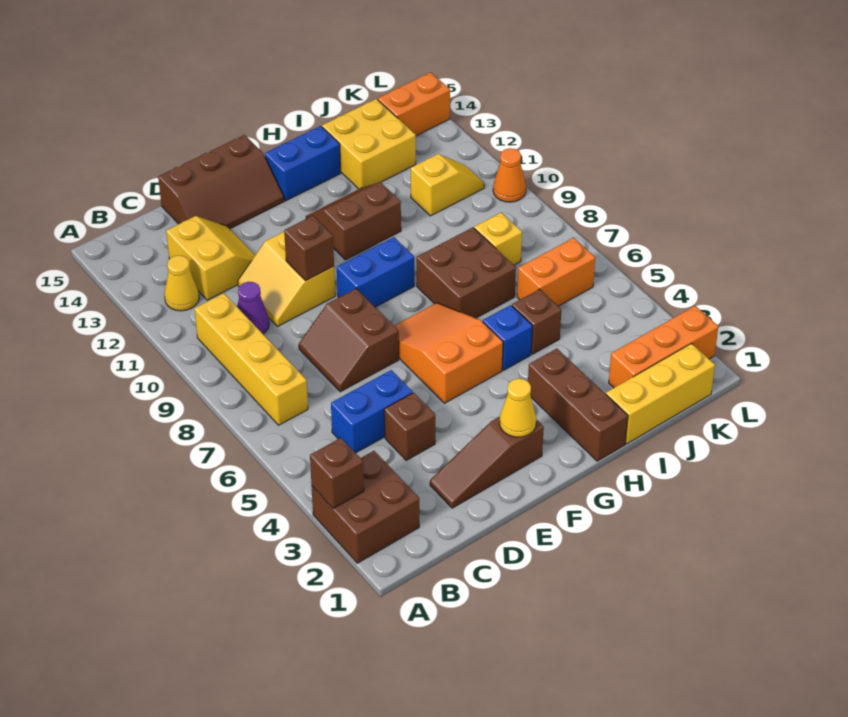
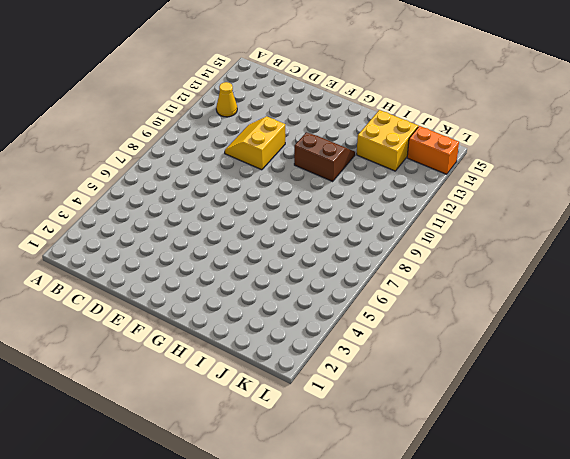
none -> brown 2x2 brick [312,451,419,563]
none -> yellow 1x4 brick [194,293,308,425]
none -> blue 1x2 brick [331,370,413,453]
none -> purple 1x1 cone [237,282,269,334]

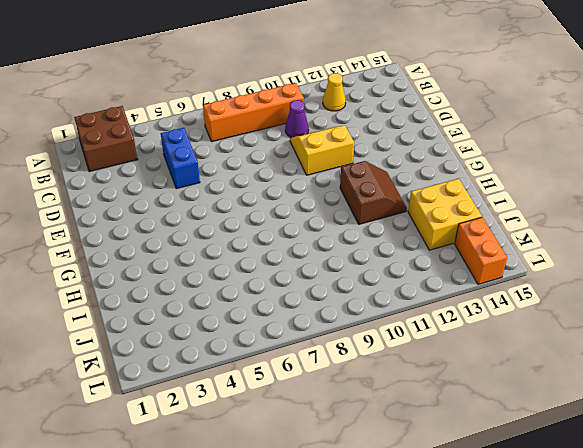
orange 1x4 brick [203,83,304,141] -> yellow 1x4 brick [194,293,308,425]
none -> yellow 2x2 slope [166,216,255,300]
none -> brown 1x3 slope [430,417,544,508]
none -> brown 1x1 brick [384,393,435,460]
none -> brown 2x2 slope [299,289,399,392]

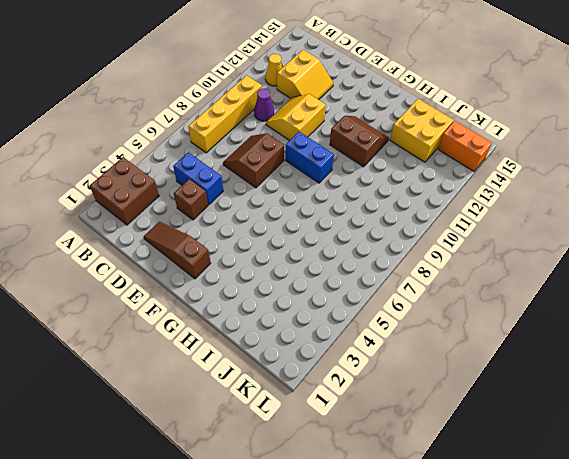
none -> brown 2x3 slope [158,135,284,229]
none -> orange 2x3 slope [394,303,503,403]
none -> blue 1x2 brick [265,126,341,201]
none -> brown 1x3 brick [528,348,628,461]

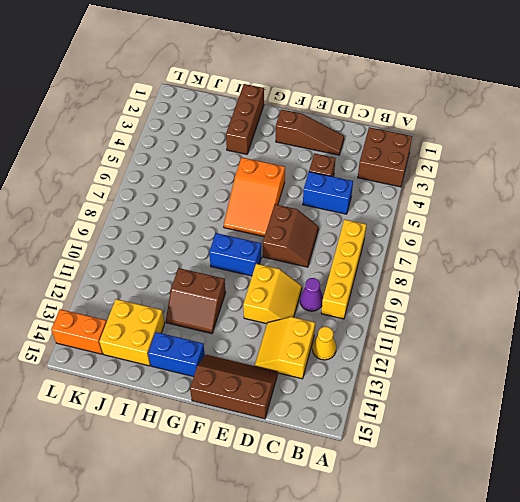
none -> blue 1x1 brick [483,305,532,370]
none -> brown 2x2 brick [417,227,516,318]
none -> yellow 1x3 brick [606,344,715,444]
none -> brown 1x1 brick [512,289,561,354]

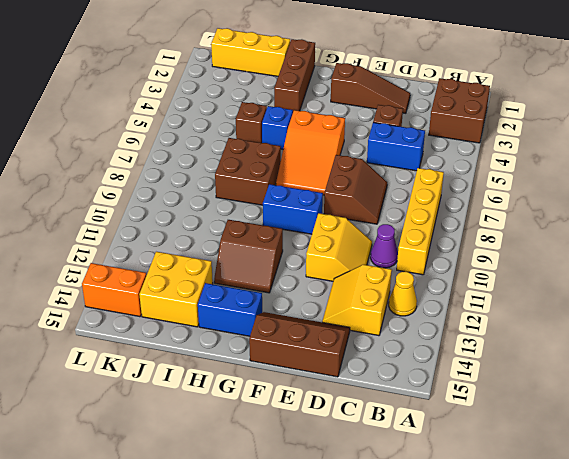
none -> orange 1x3 brick [609,306,718,388]
none -> orange 1x2 brick [517,238,595,306]
none -> yellow 1x1 brick [474,213,522,265]
none -> yellow 1x2 slope [411,154,484,216]

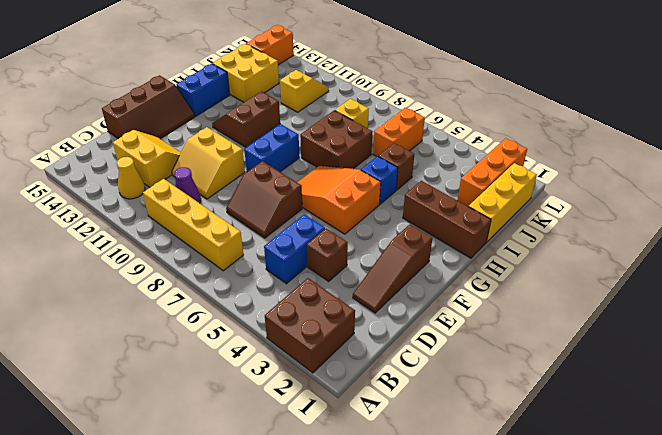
none -> orange 1x1 cone [493,148,526,202]
none -> brown 1x1 brick [310,438,364,509]
none -> brown 1x1 brick [284,216,334,281]
none -> yellow 1x1 cone [499,379,536,437]

